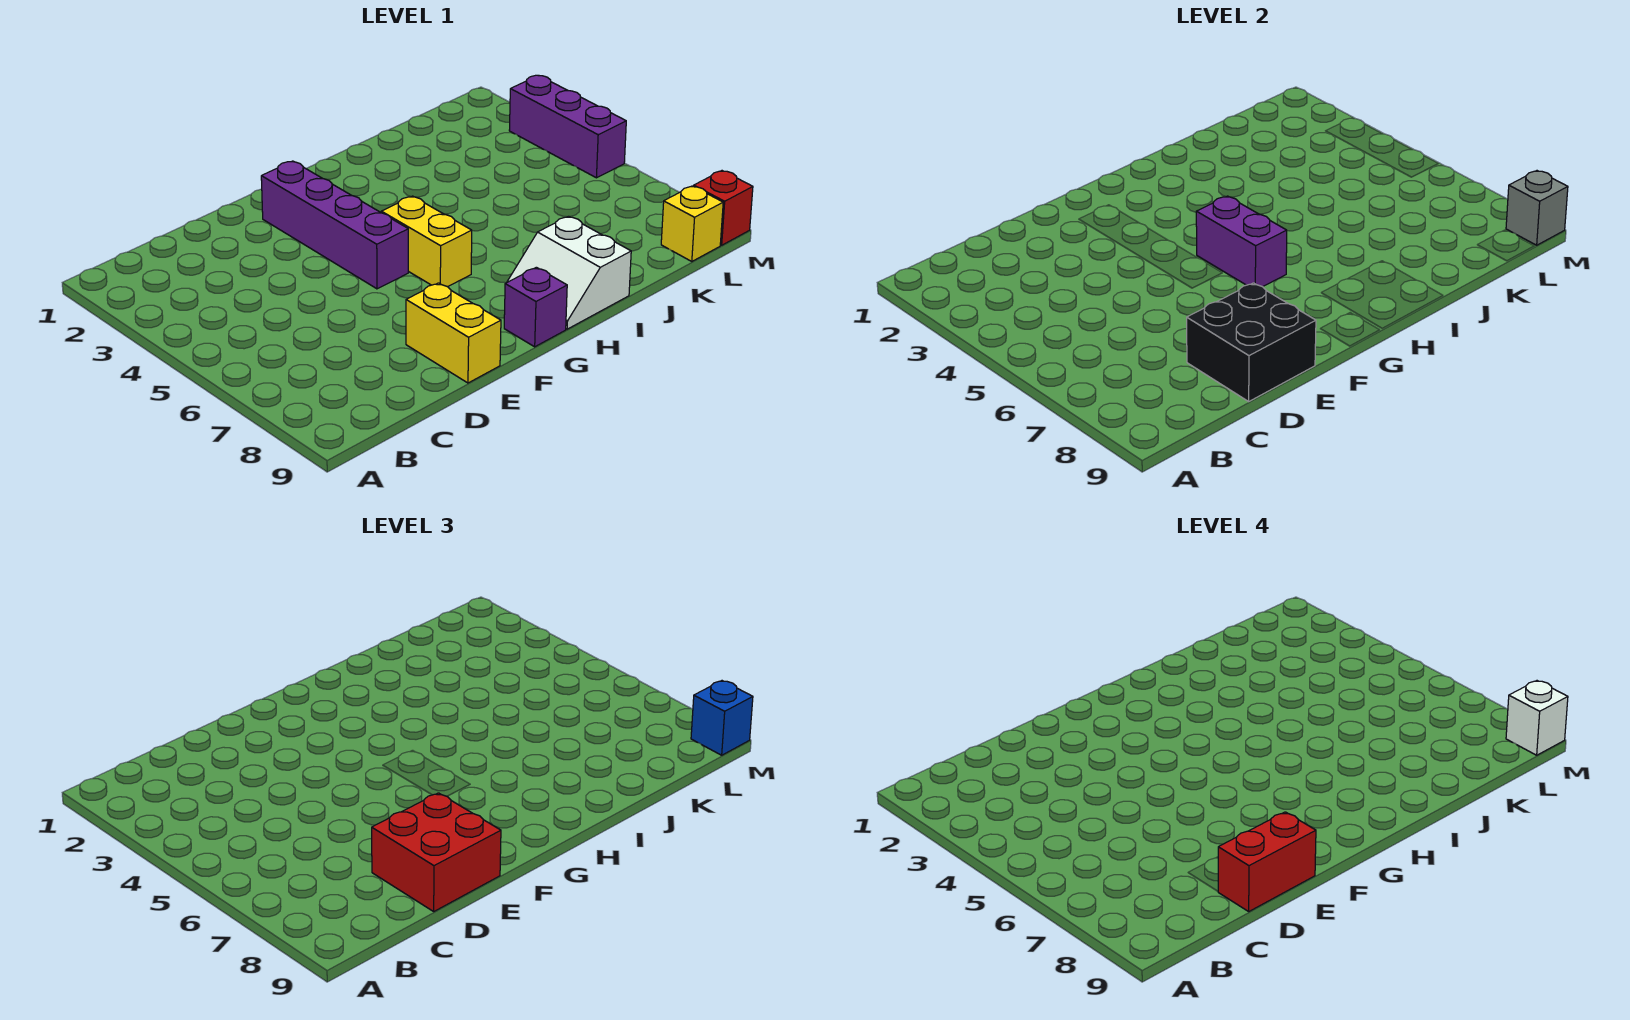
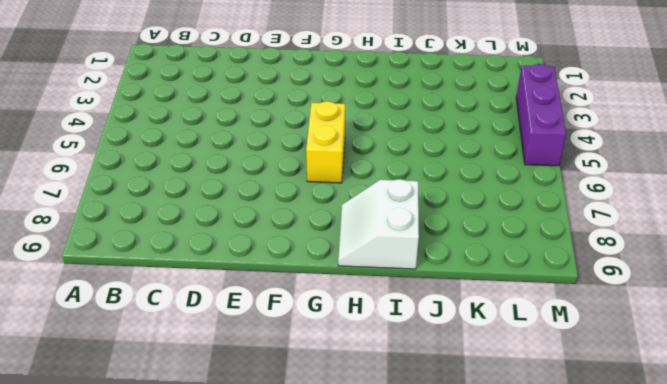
none -> yellow 1x2 brick [406,283,501,383]
none -> purple 1x4 brick [261,161,408,289]
none -> purple 1x1 brick [504,267,567,347]

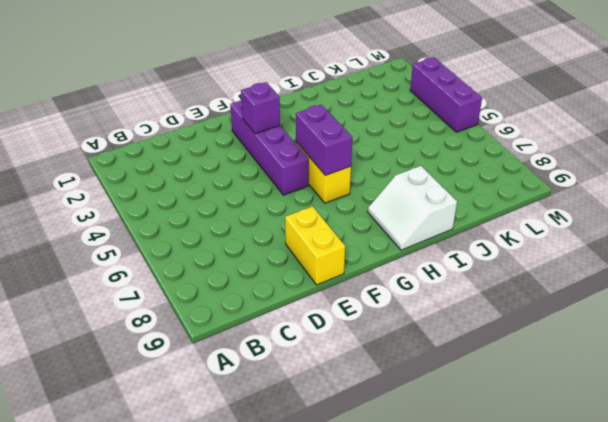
purple 1x1 brick [241,82,280,134] -> purple 1x1 brick moved to [504,267,567,347]
none -> yellow 1x1 brick [661,186,723,262]
none -> red 1x1 brick [694,171,753,245]
none -> black 2x2 brick [1187,283,1316,401]

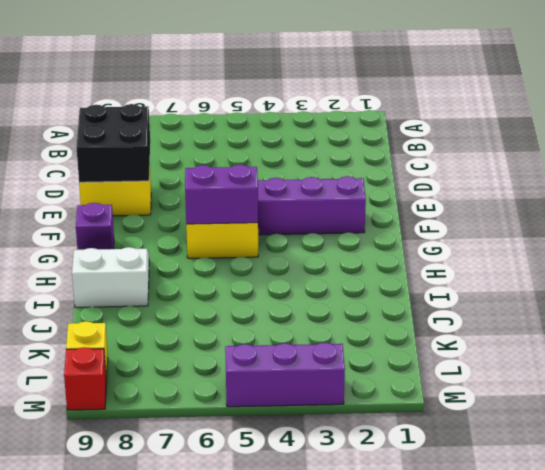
none -> grey 1x1 brick [1506,171,1568,245]
none -> red 2x2 brick [372,793,501,911]
none -> blue 1x1 brick [691,681,753,755]

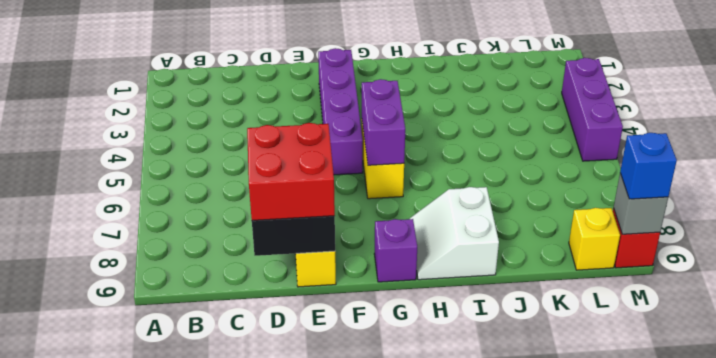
none -> red 1x2 brick [1218,812,1316,911]
none -> white 1x1 brick [1506,681,1568,755]

